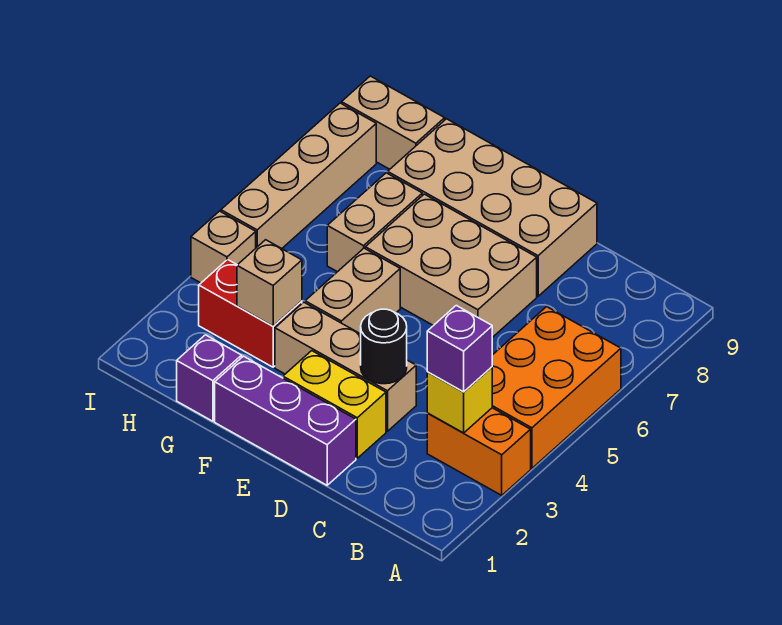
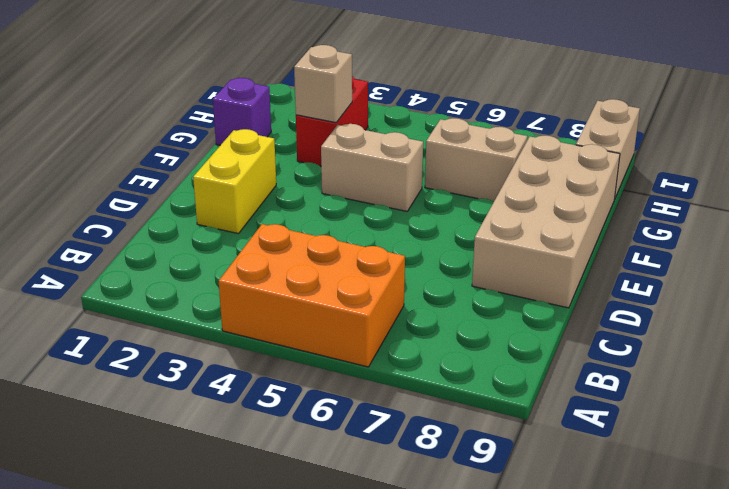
none -> orange 1x2 brick [427,408,531,495]
none -> purple 1x3 brick [215,356,356,485]
none -> tan 1x3 brick [275,302,416,431]

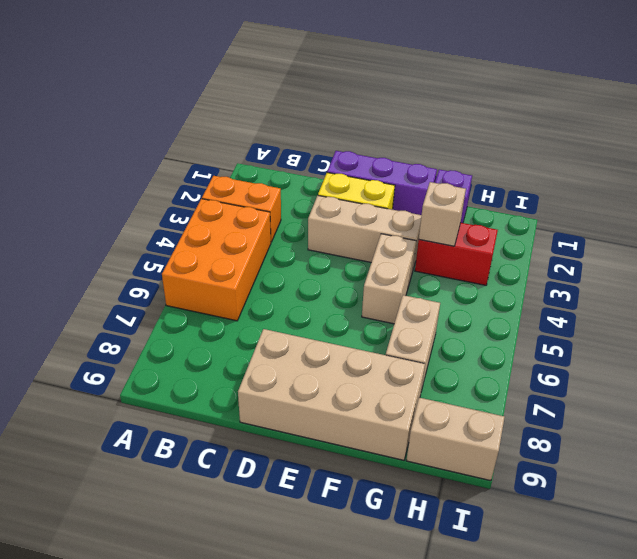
none -> tan 2x3 brick [365,194,537,338]
none -> tan 1x1 brick [191,211,256,283]
none -> tan 1x4 brick [221,103,376,249]

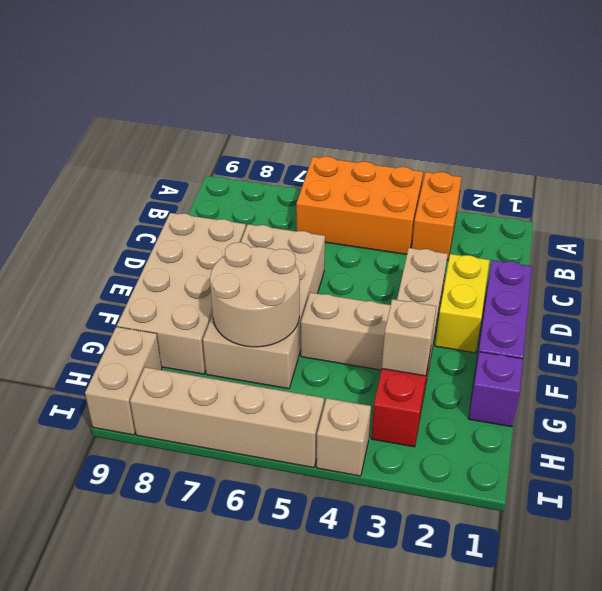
tan 2x2 round brick [210,242,300,347] -> none
none -> yellow 1x1 brick [427,367,492,433]
none -> black 1x1 round brick [361,309,407,384]
none -> purple 1x1 brick [427,305,492,392]

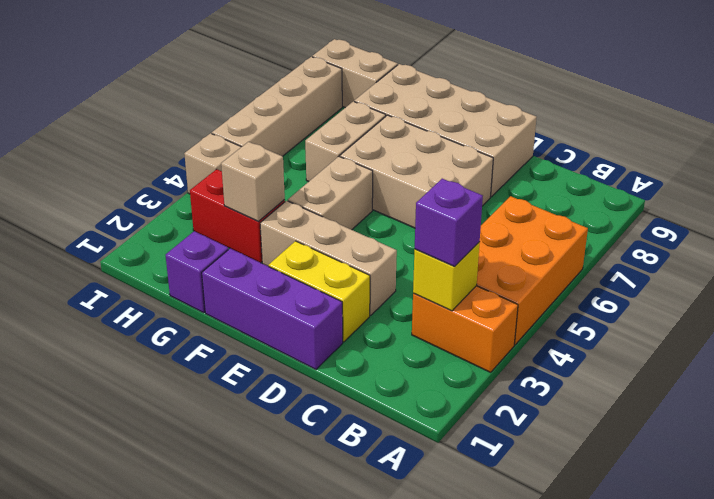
none -> black 1x1 round brick [361,309,407,384]

